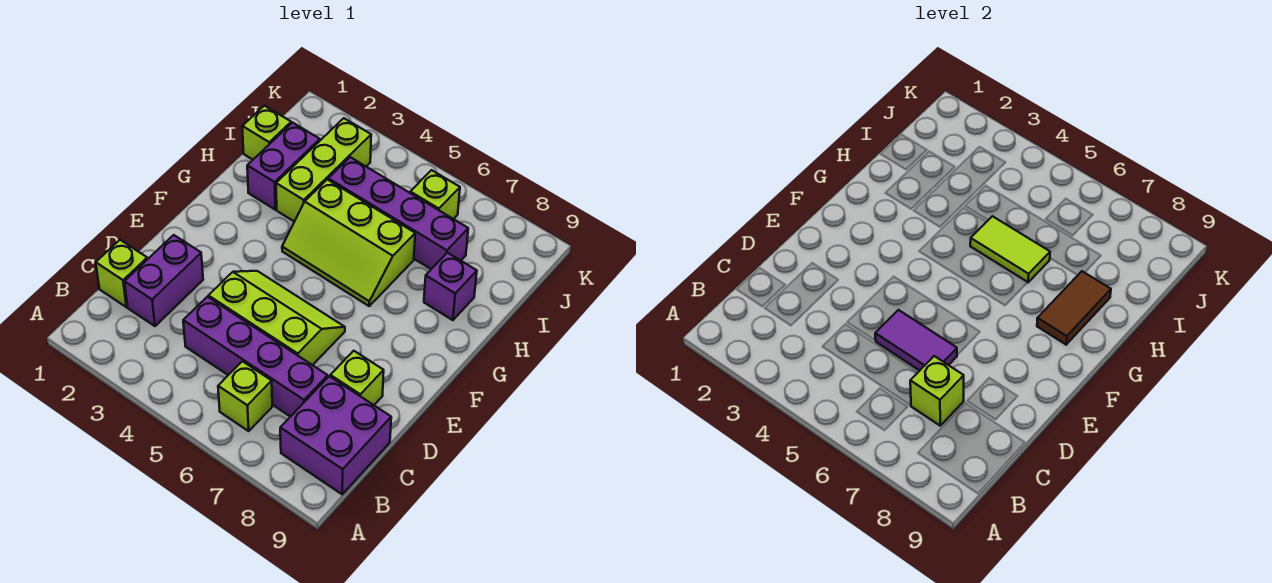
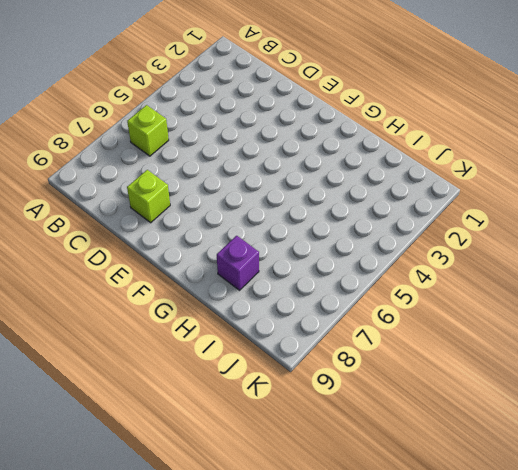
none -> purple 2x2 brick [280,376,391,494]
none -> lime 1x1 brick [96,240,147,307]
none -> purple 1x2 brick [125,235,203,326]

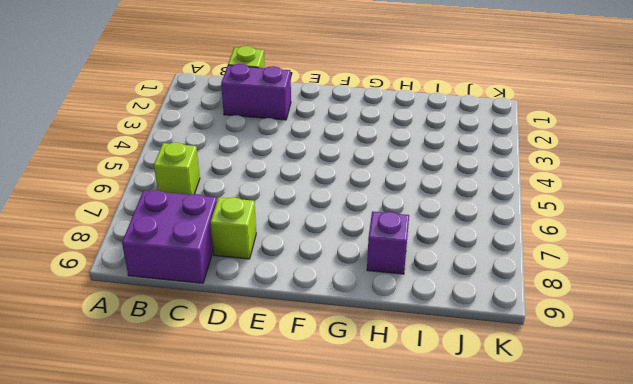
none -> purple 1x4 brick [183,297,328,417]
none -> lime 2x3 slope [209,271,345,365]
none -> lime 2x3 slope [282,179,415,306]

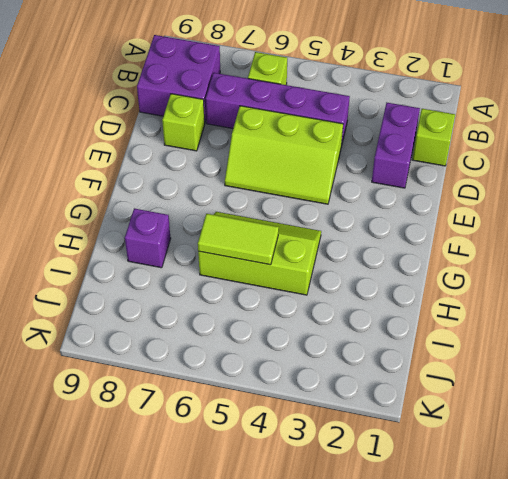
none -> purple 1x2 brick [247,123,320,210]
none -> lime 1x3 brick [276,118,371,222]
none -> lime 1x1 brick [242,106,291,160]

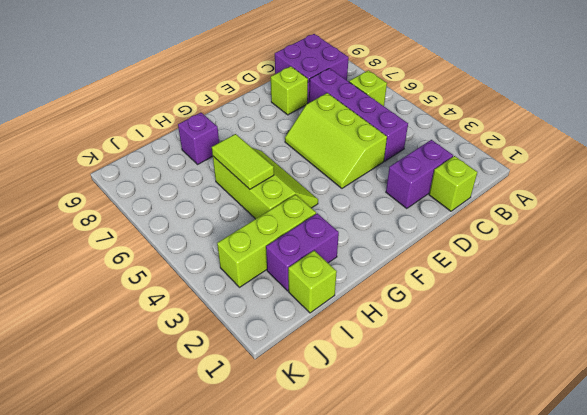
none -> purple 1x4 brick [328,157,468,269]
none -> lime 1x1 brick [410,170,460,219]
none -> lime 1x1 brick [910,356,964,426]

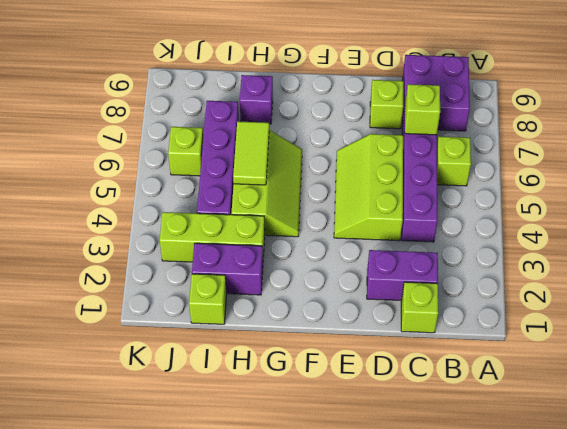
none -> purple 1x2 tile [875,310,957,371]
none -> brown 1x2 tile [1037,271,1111,345]

